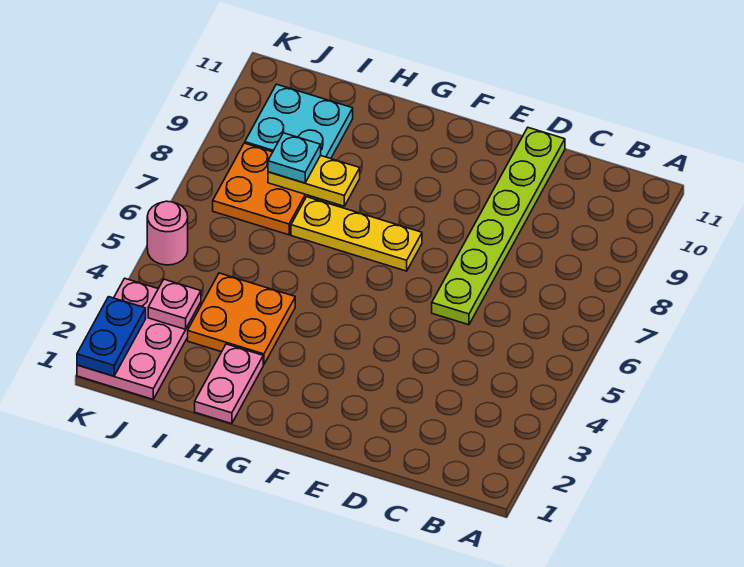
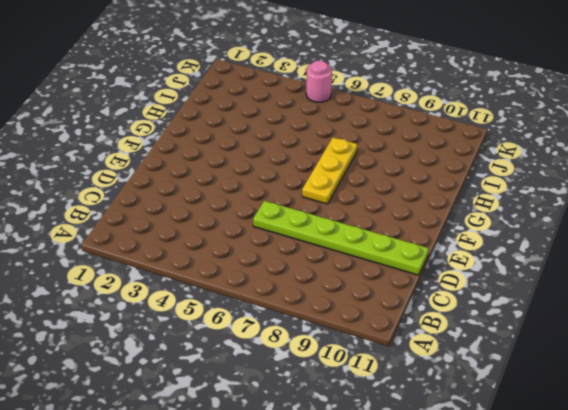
none -> pink 1x2 plate [195,344,263,424]
none -> orange 2x2 plate [188,273,295,365]
none -> orange 2x2 plate [213,143,310,235]

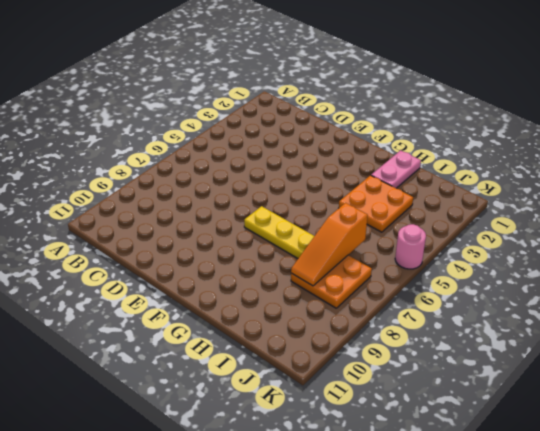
orange 1x3 slope [291,203,368,286] -> yellow 1x2 plate [268,156,360,206]
none -> lime 1x6 plate [432,128,565,325]
none -> cyan 2x2 plate [245,84,353,159]
none -> pink 2x3 plate [77,278,201,399]

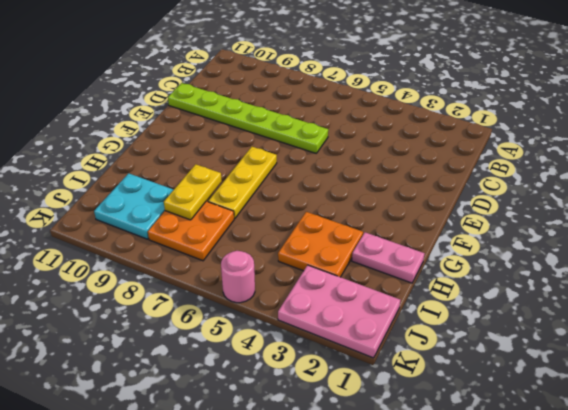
none -> pink 1x1 plate [148,279,201,329]
none -> blue 1x2 plate [77,297,146,376]
none -> cyan 1x1 plate [268,133,321,183]

